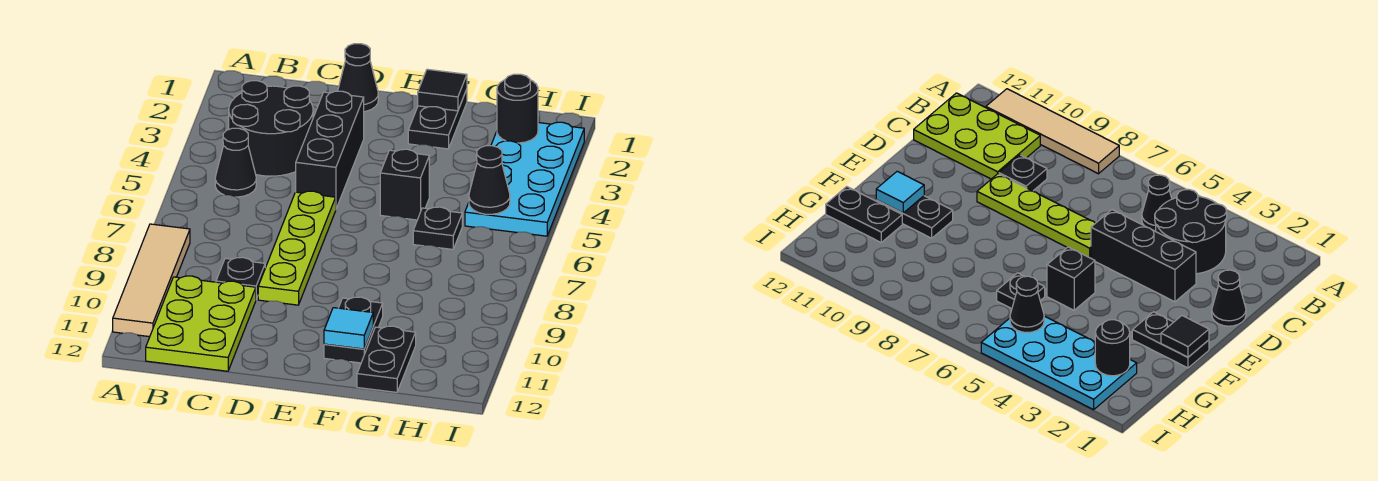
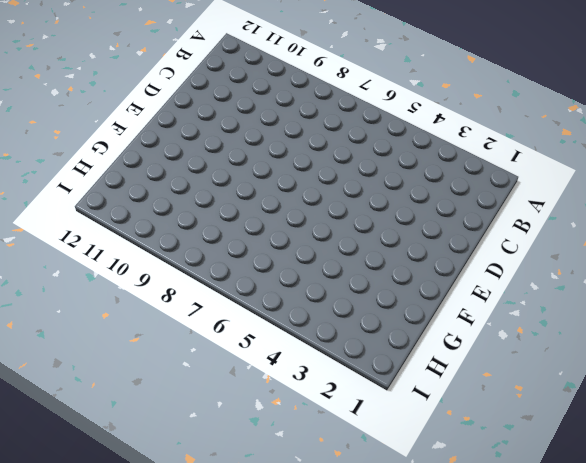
none -> tan 1x4 tile [113,224,190,337]
none -> black 2x2 round brick [229,81,313,176]
none -> black 1x1 cone [215,128,256,197]

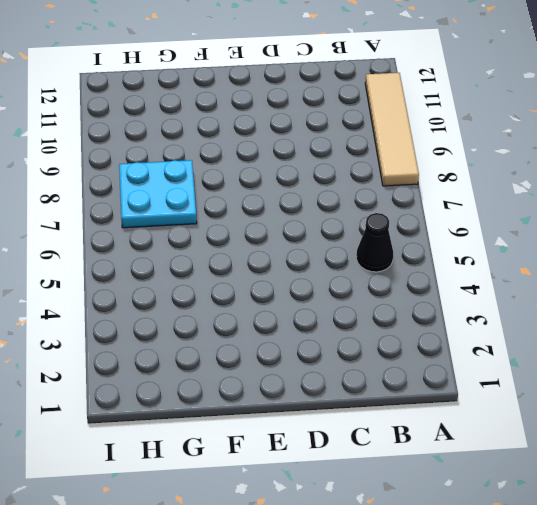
cyan 2x2 plate [119,160,197,228] -> none
none -> black 2x2 round brick [229,81,313,176]
none -> lime 2x3 plate [146,276,256,371]
none -> black 1x1 plate [216,257,265,299]

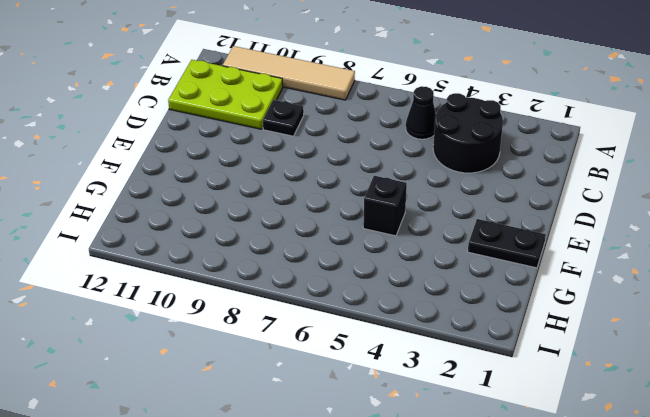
none -> black 1x1 cone [338,44,378,112]
none -> black 1x3 brick [296,91,364,209]
none -> lime 1x4 plate [258,191,336,305]

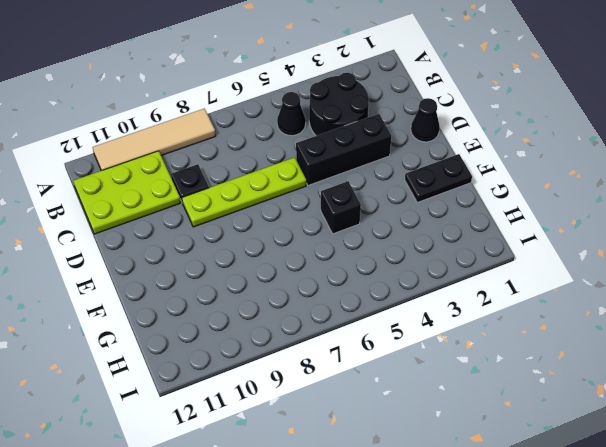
none -> black 1x2 plate [324,297,383,363]
none -> black 1x1 plate [413,207,462,249]
none -> black 1x2 plate [357,326,416,392]

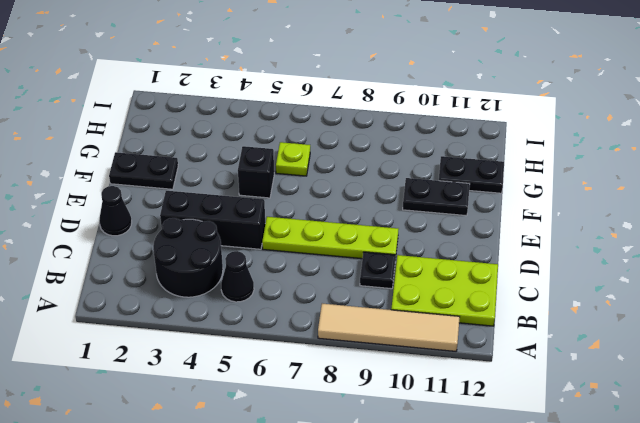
lime 1x1 plate [276,142,310,176] -> black 1x1 plate [413,207,462,249]
none -> cyan 2x4 plate [465,122,584,236]
none -> black 1x1 tile [418,69,467,111]
none -> cyan 1x1 tile [324,308,373,349]

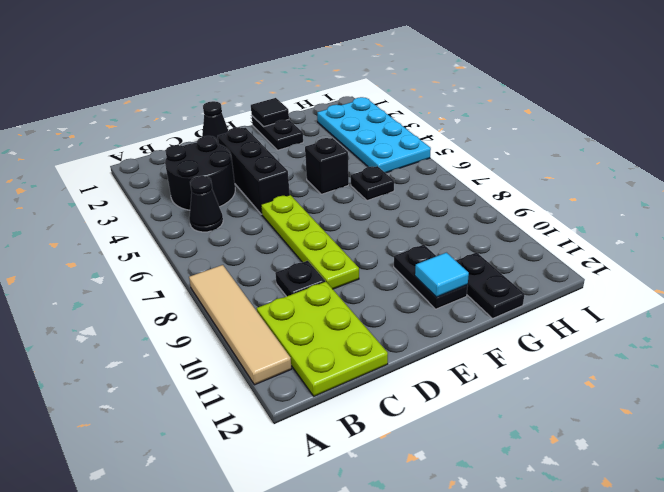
none -> black 1x1 round brick [497,74,538,143]
none -> black 1x1 cone [469,146,510,214]

